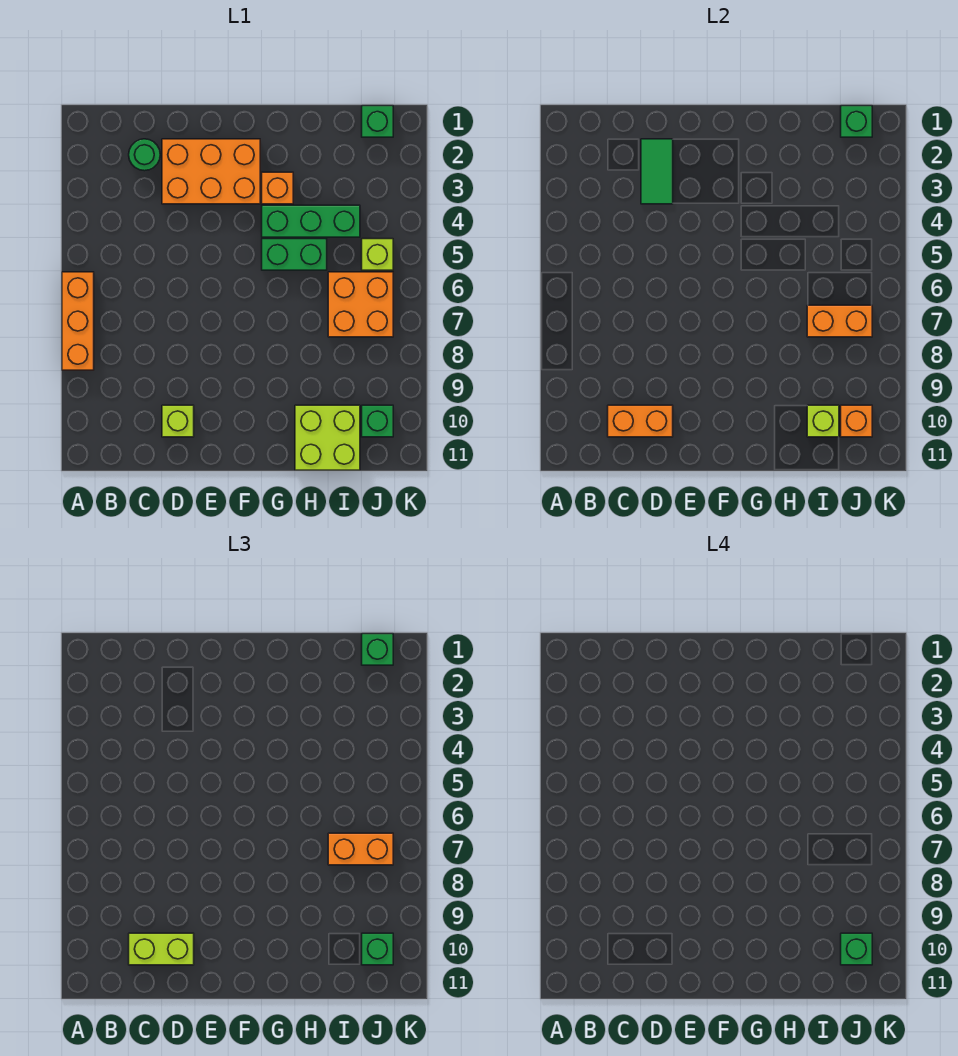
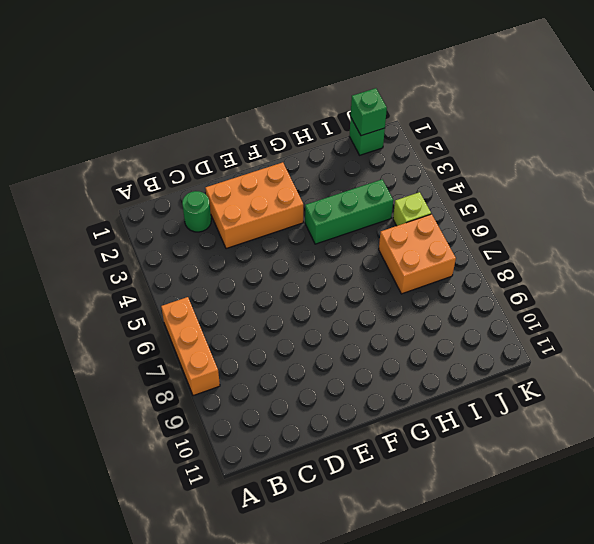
none -> lime 1x1 brick [162,405,194,437]
none -> orange 1x1 brick [262,172,293,204]
none -> green 1x2 brick [262,239,327,270]

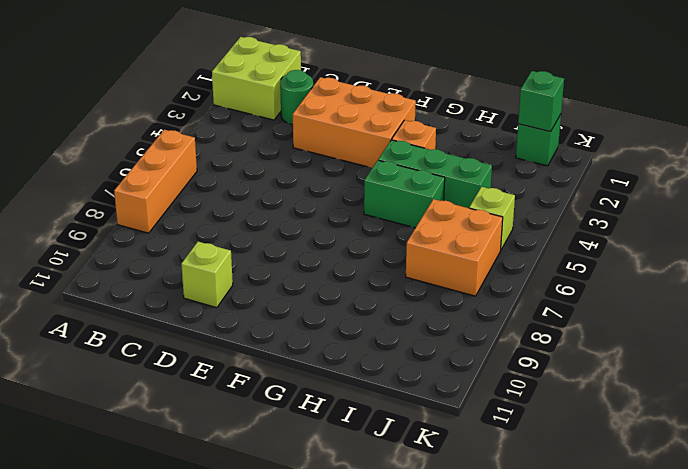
lime 2x2 brick [212,37,301,120] -> lime 2x2 brick moved to [295,405,360,470]
none -> green 1x1 brick [362,405,393,437]
none -> orange 1x2 brick [608,405,673,437]
none -> green 1x2 tile [641,139,673,204]

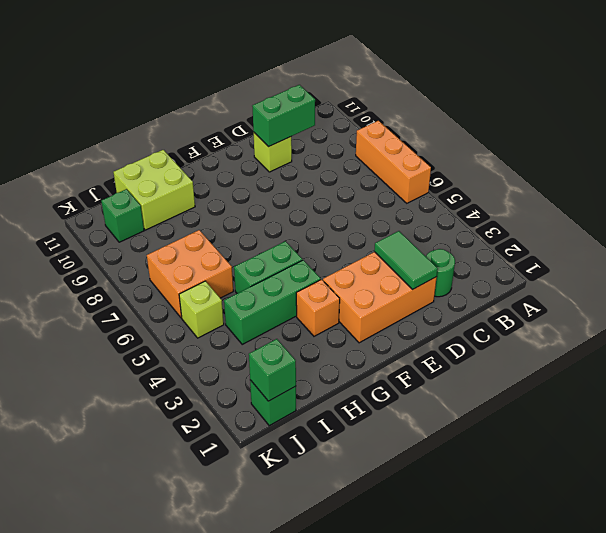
green 1x2 brick [252,85,315,147] -> orange 1x2 brick [608,405,673,437]
none -> orange 1x2 brick [807,305,872,337]
none -> lime 1x1 brick [807,405,839,437]
none -> orange 1x1 brick [841,405,872,437]

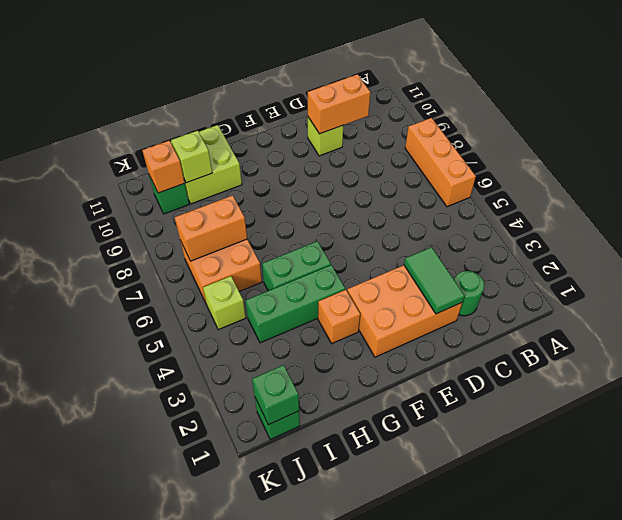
none -> lime 1x2 brick [129,933,194,965]
none -> orange 1x2 brick [328,833,393,865]
none -> green 1x1 brick [362,634,393,665]

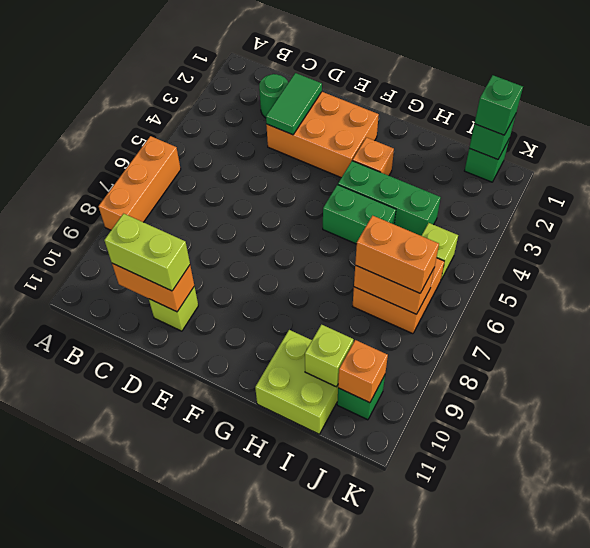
none -> green 1x1 brick [362,933,393,965]
none -> green 1x1 brick [841,933,872,965]

